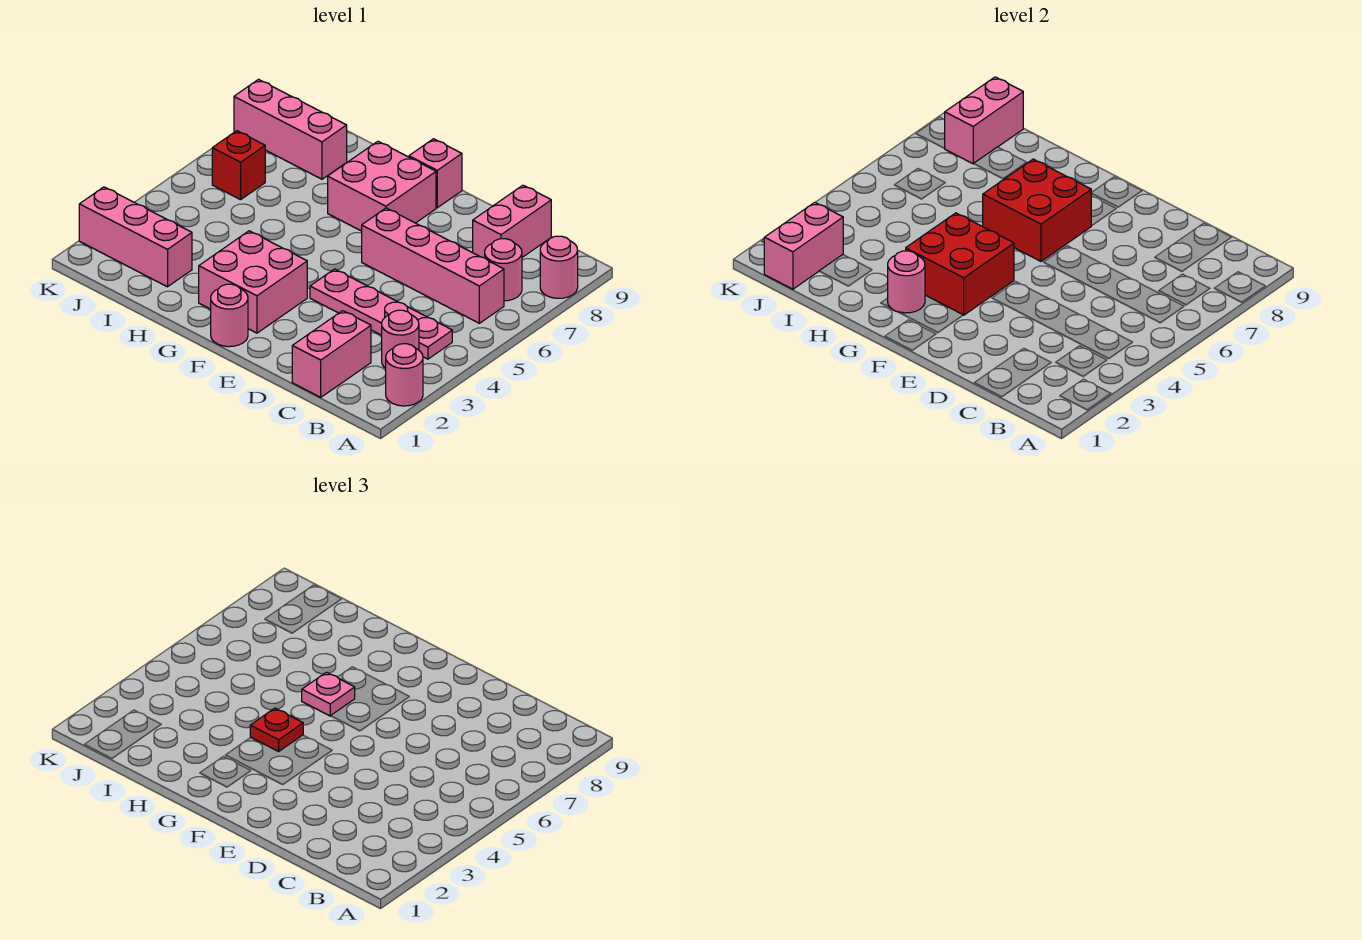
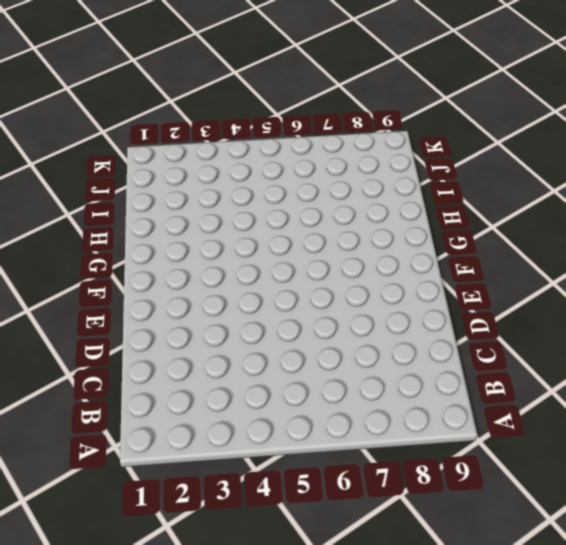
none -> pink 1x1 round brick [386,344,423,406]
none -> pink 1x1 round brick [540,236,578,298]
none -> pink 1x1 round brick [382,310,419,368]

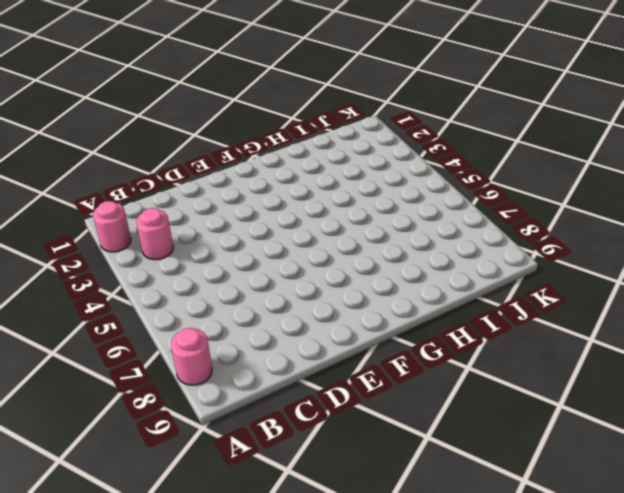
none -> pink 1x4 plate [310,269,452,359]
none -> pink 1x4 brick [362,208,504,323]
none -> pink 1x1 round brick [485,239,522,301]

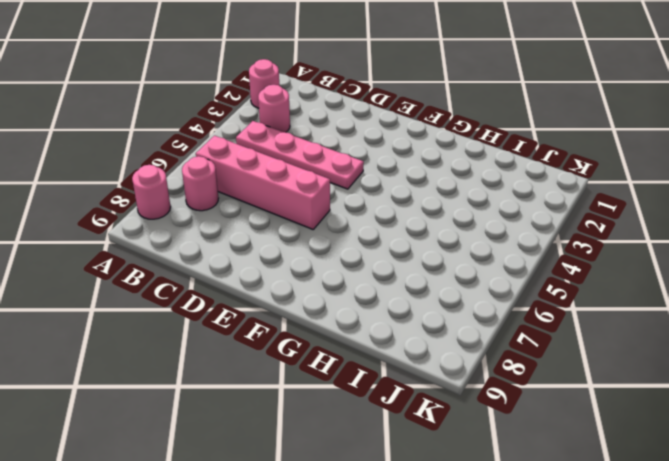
none -> pink 1x2 brick [292,311,371,397]
none -> pink 1x2 brick [473,185,551,258]
none -> pink 1x1 round brick [211,284,248,347]

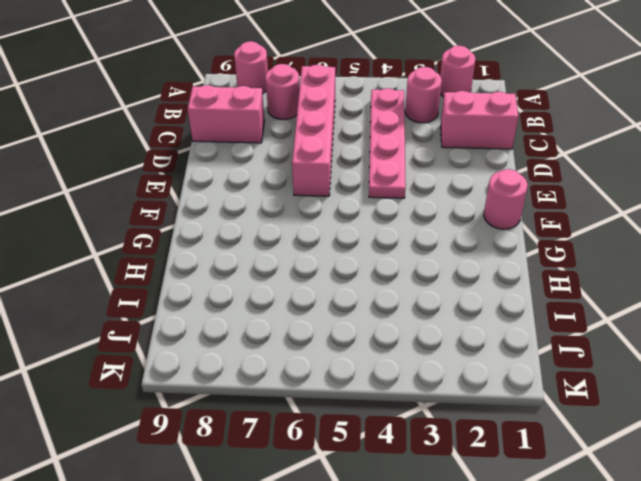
none -> pink 2x2 brick [199,231,307,333]
none -> pink 2x2 brick [328,141,436,231]
none -> pink 1x1 brick [409,139,462,208]

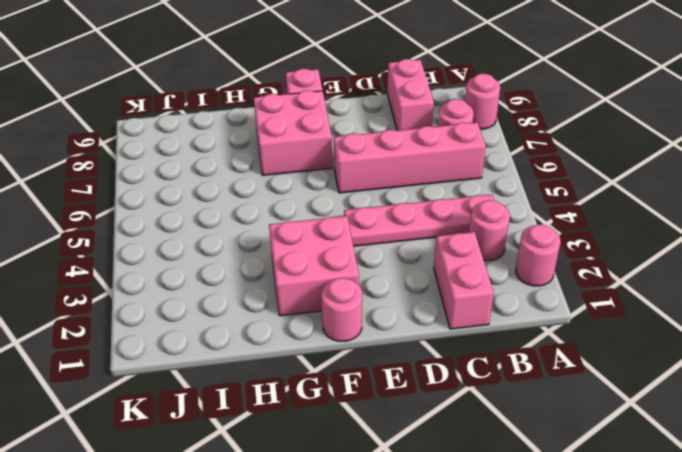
none -> pink 1x3 brick [79,187,192,287]
none -> pink 1x3 brick [234,79,347,179]
none -> red 1x1 brick [212,131,265,200]

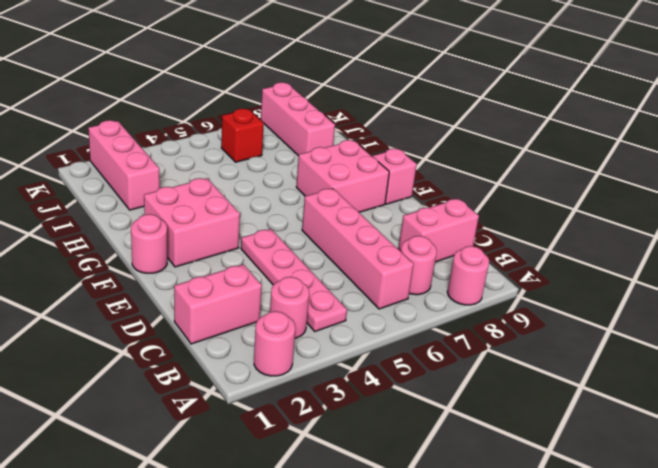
none -> red 2x2 brick [906,213,1014,315]
none -> red 2x2 brick [983,159,1092,261]
none -> pink 1x1 round brick [888,251,925,313]

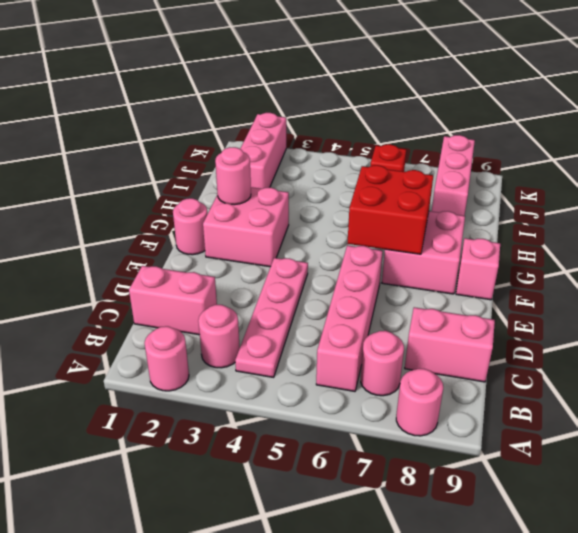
none -> red 2x2 brick [906,213,1014,315]
none -> pink 1x2 brick [764,202,843,289]
none -> pink 1x2 brick [944,77,1023,164]

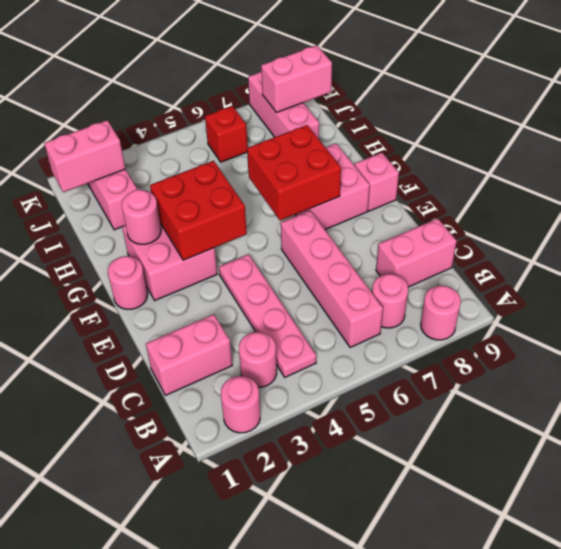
none -> red 1x1 plate [250,708,303,751]
none -> pink 1x1 plate [302,672,355,716]

